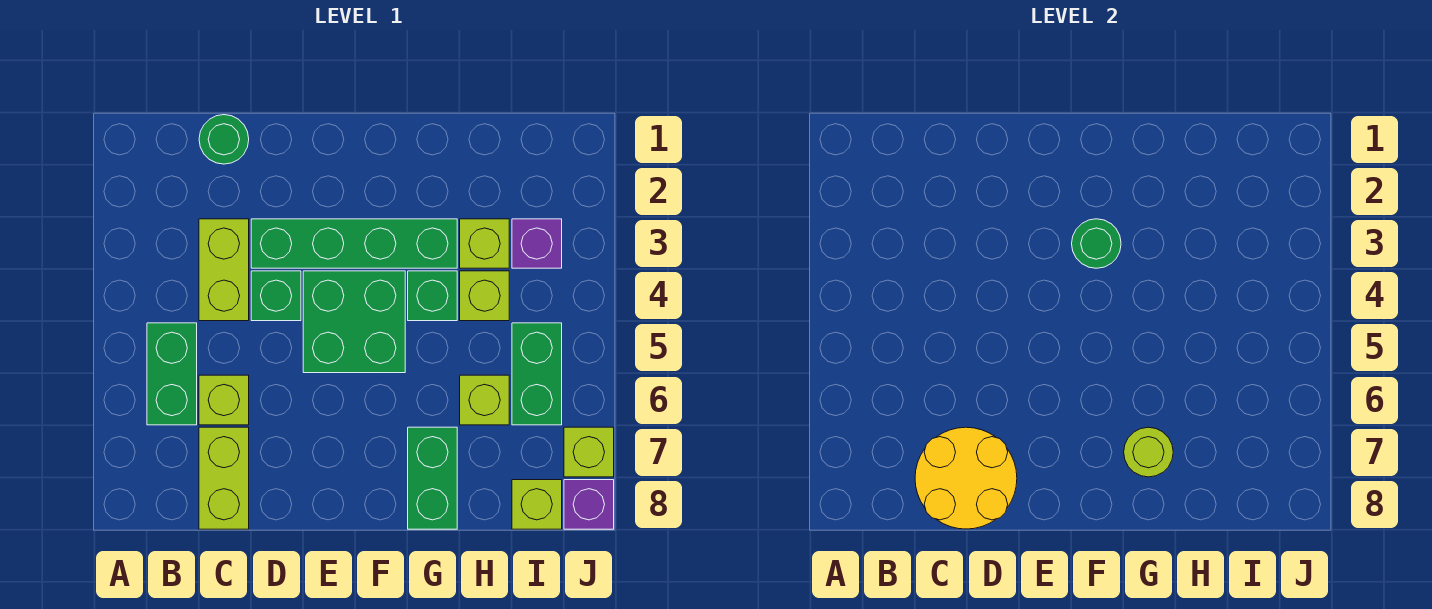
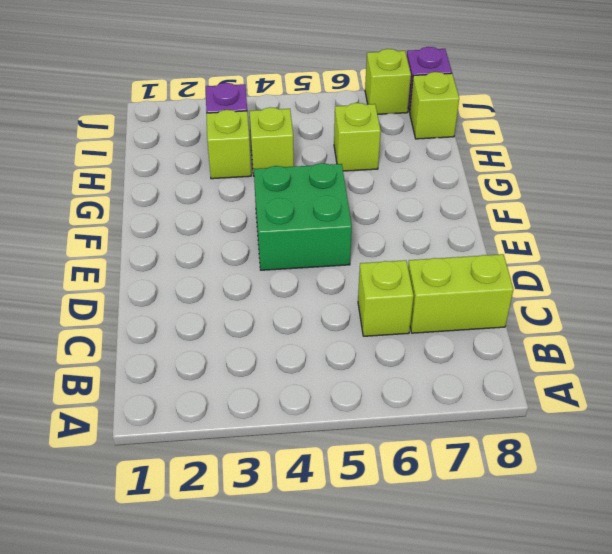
none -> green 1x2 brick [147,323,197,425]
none -> green 1x1 round brick [199,115,249,164]
none -> lime 1x2 brick [199,219,249,321]

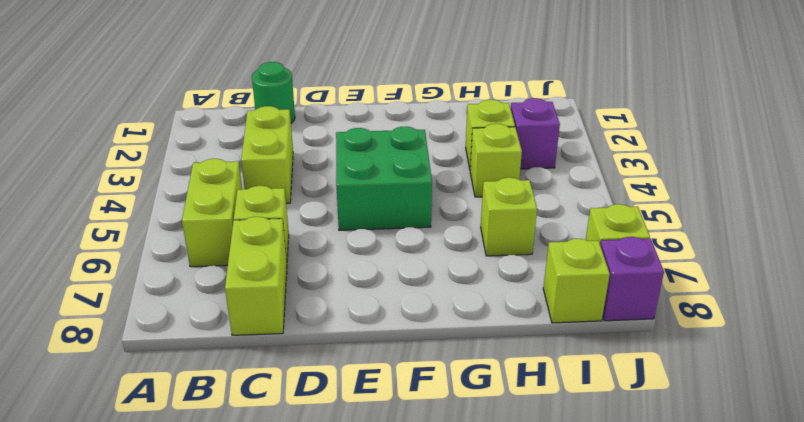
lime 1x2 brick [182,159,242,267] -> green 1x2 brick [147,323,197,425]
none -> green 1x4 brick [251,219,457,268]
none -> green 1x1 brick [251,271,301,321]
none -> green 1x1 brick [408,271,457,321]

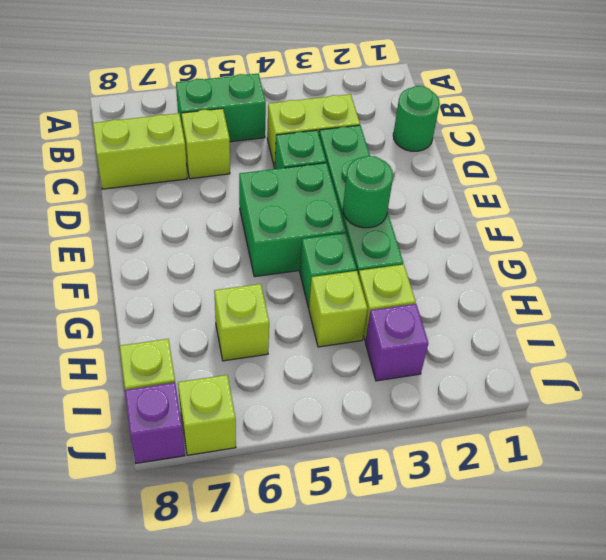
none -> green 1x2 brick [408,427,457,529]
none -> green 1x2 brick [512,323,562,425]
none -> yellow 2x2 round brick [915,427,1017,529]

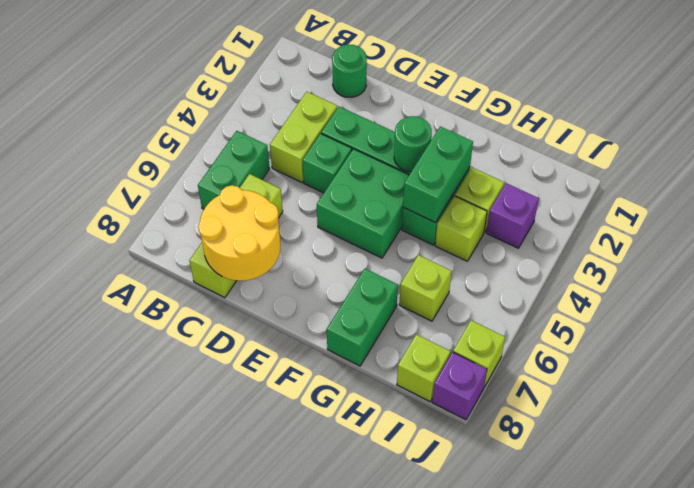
green 1x2 brick [403,127,473,222] -> green 1x2 brick moved to [512,323,562,425]
none -> lime 1x1 round brick [1124,427,1173,477]

